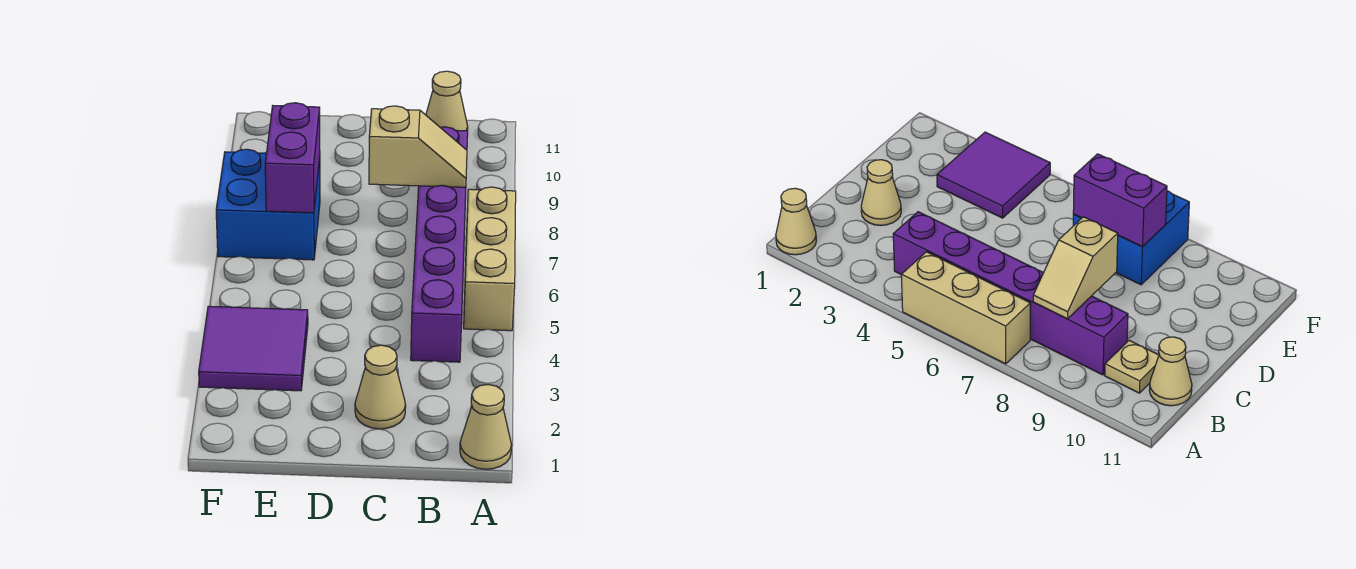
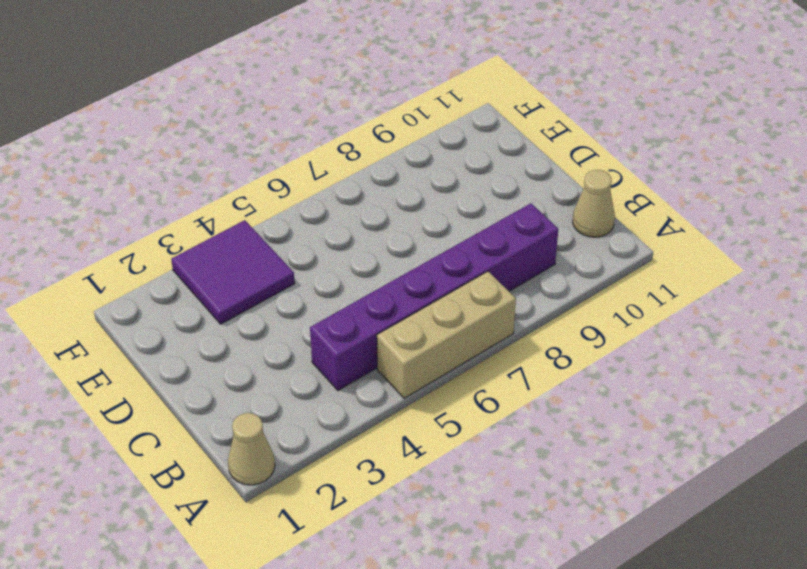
none -> tan 1x1 plate [1105,340,1159,393]
none -> tan 1x1 cone [355,345,406,429]

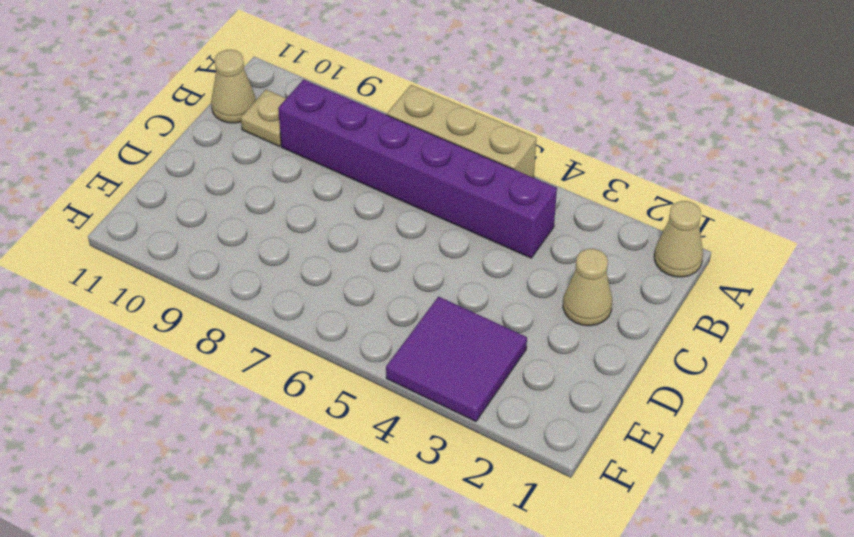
none -> blue 2x2 brick [216,149,320,260]
none -> tan 1x2 slope [369,106,467,187]

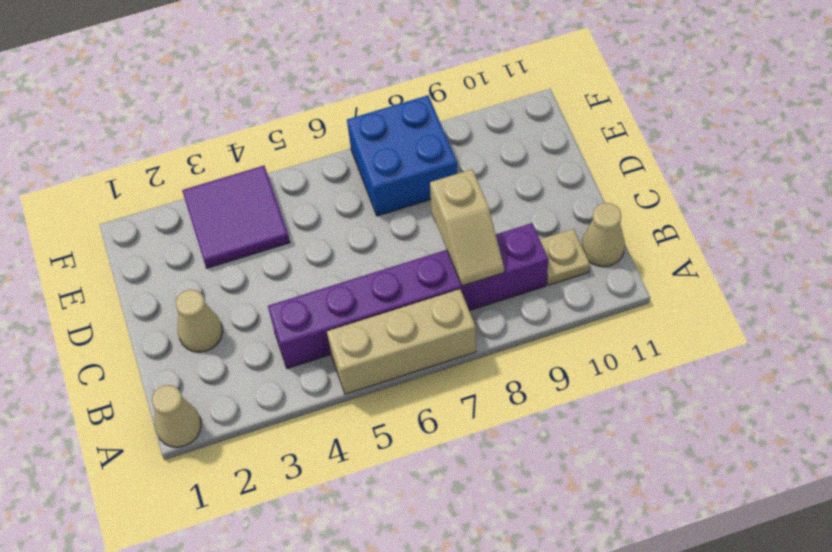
none -> purple 1x2 brick [265,103,320,213]

